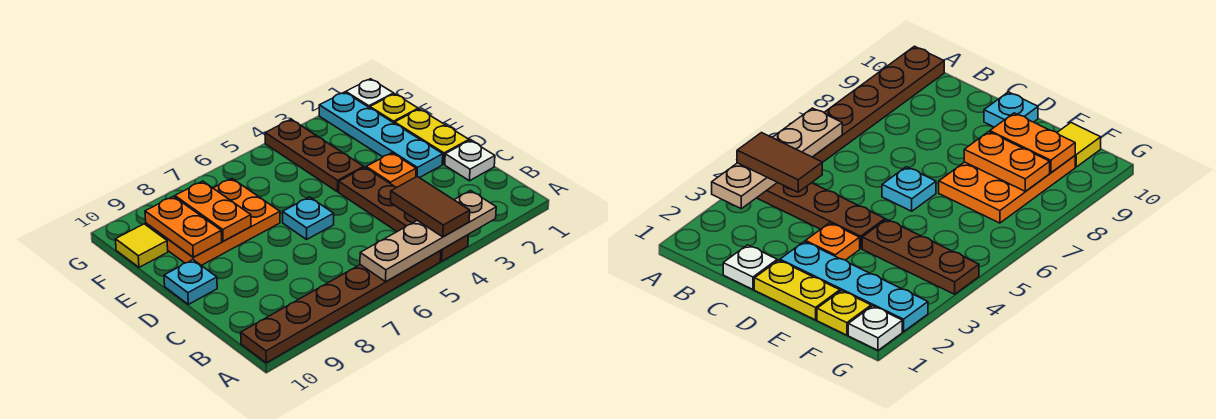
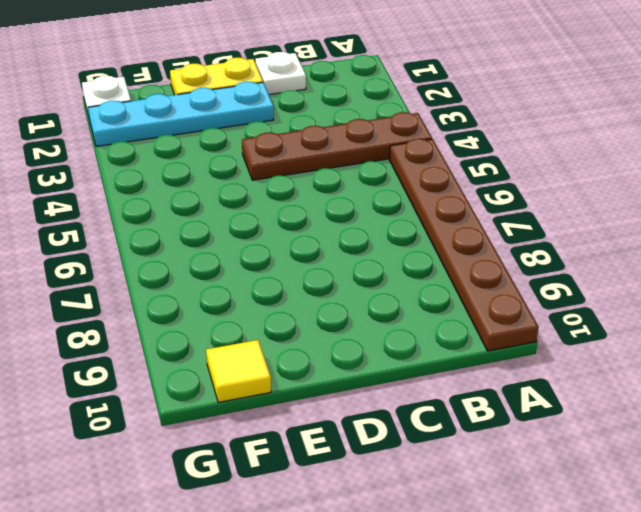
none -> orange 1x1 plate [366,153,416,188]
none -> cyan 1x1 plate [283,197,334,239]
none -> cyan 1x1 plate [164,260,217,304]

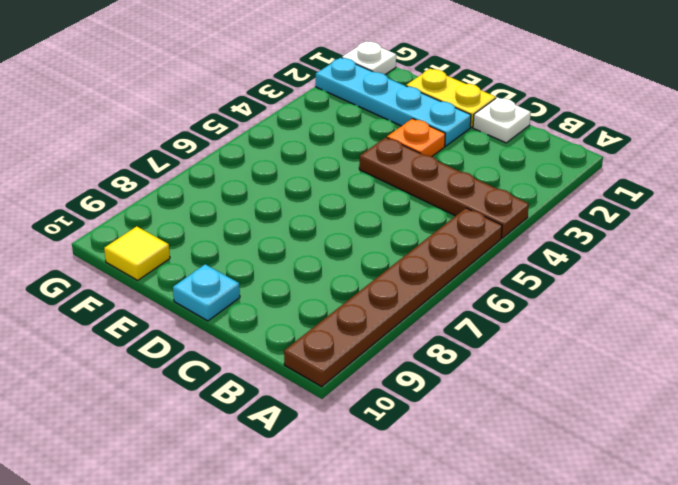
none -> cyan 1x1 plate [283,197,334,239]
none -> brown 1x3 plate [265,119,364,192]
none -> orange 2x3 plate [146,178,280,265]

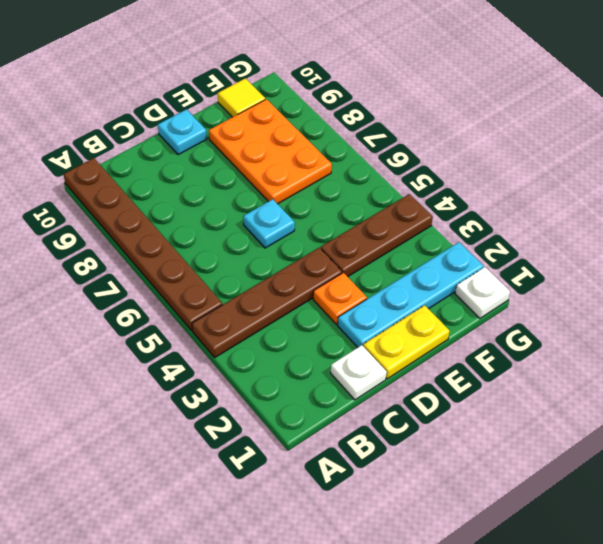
none -> yellow 1x1 plate [370,94,418,123]
none -> tan 1x4 plate [360,191,496,282]
none -> orange 1x2 plate [175,181,251,241]

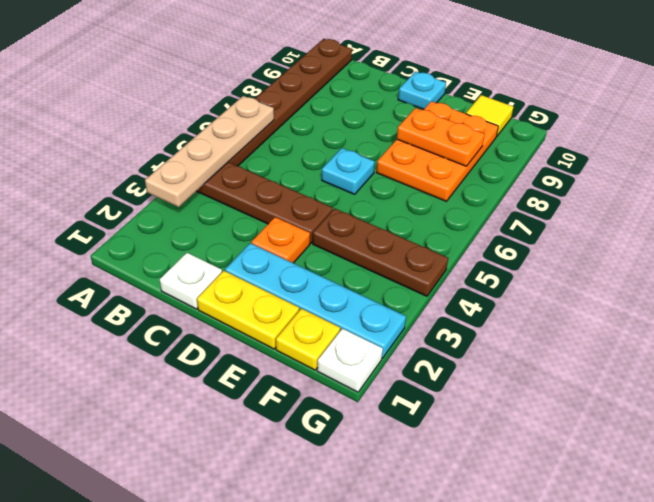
none -> orange 1x2 plate [145,196,222,257]
none -> brown 1x2 tile [391,177,470,237]

